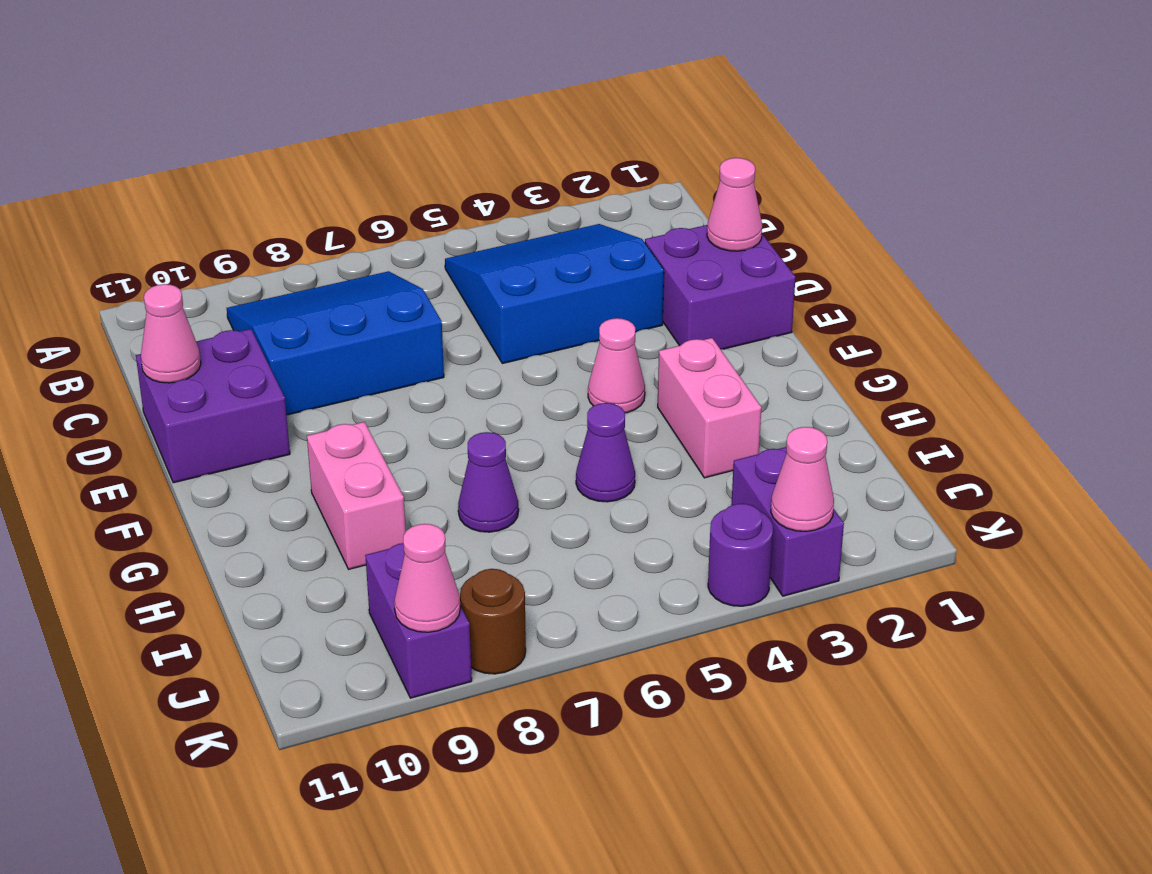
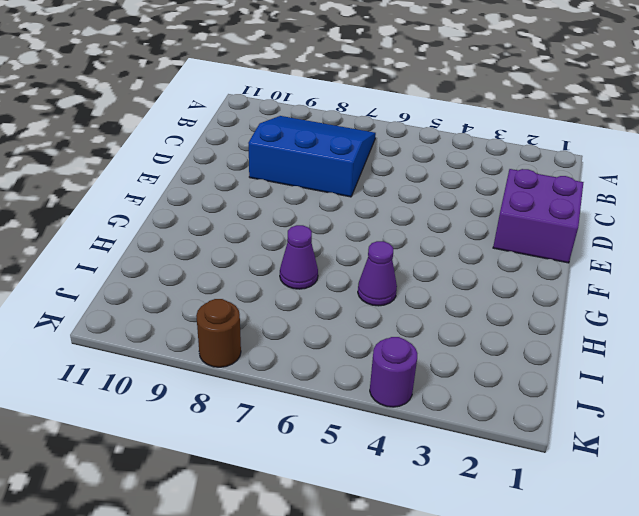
none -> blue 3x3 slope [445,224,664,364]
none -> purple 2x2 brick [136,329,290,483]
none -> pink 1x1 cone [588,318,645,413]

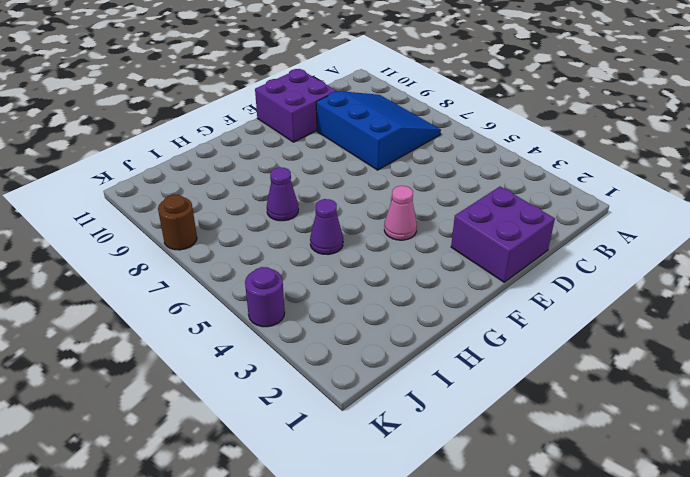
none -> blue 3x3 slope [445,224,664,364]
none -> pink 1x2 brick [658,338,761,478]
none -> pink 1x2 brick [307,422,406,569]

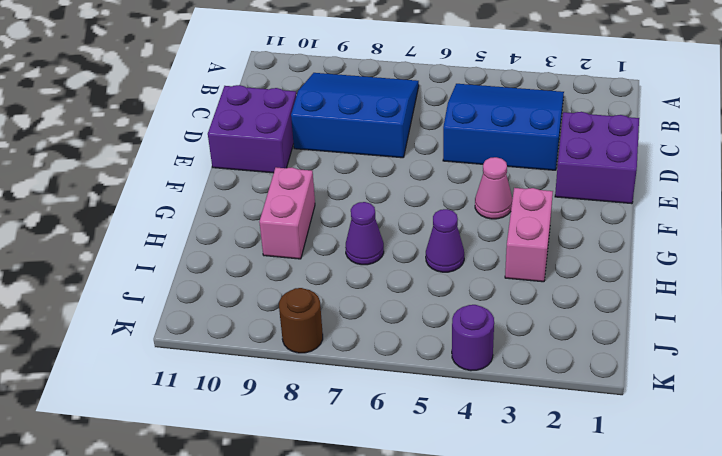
none -> purple 1x2 brick [731,447,844,596]
none -> purple 1x2 brick [365,543,472,698]
none -> pink 1x1 cone [707,158,762,251]

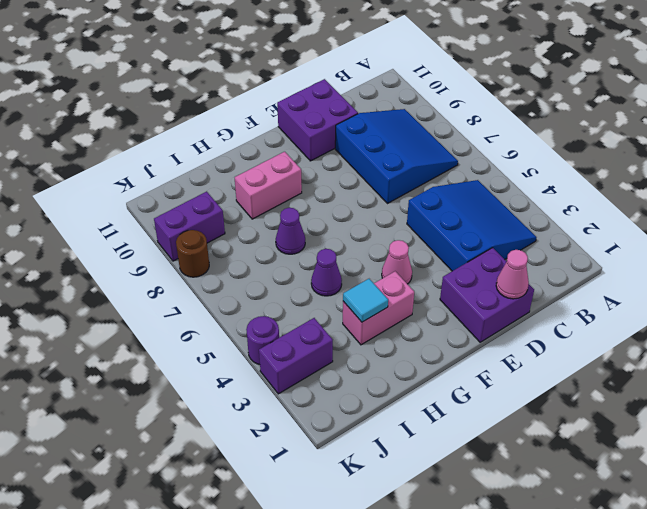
cyan 1x1 tile [343,279,388,322] -> none
none -> pink 1x1 cone [141,284,201,383]
none -> pink 1x1 cone [771,427,834,531]
none -> pink 1x1 cone [394,524,460,632]

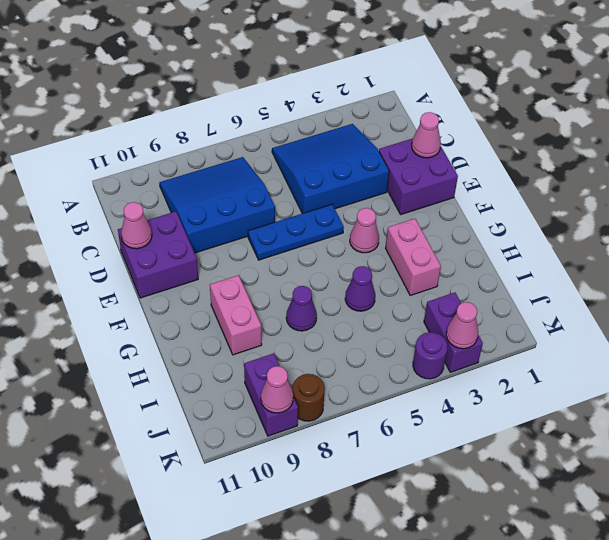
blue 1x3 plate [248,204,344,260] -> none

